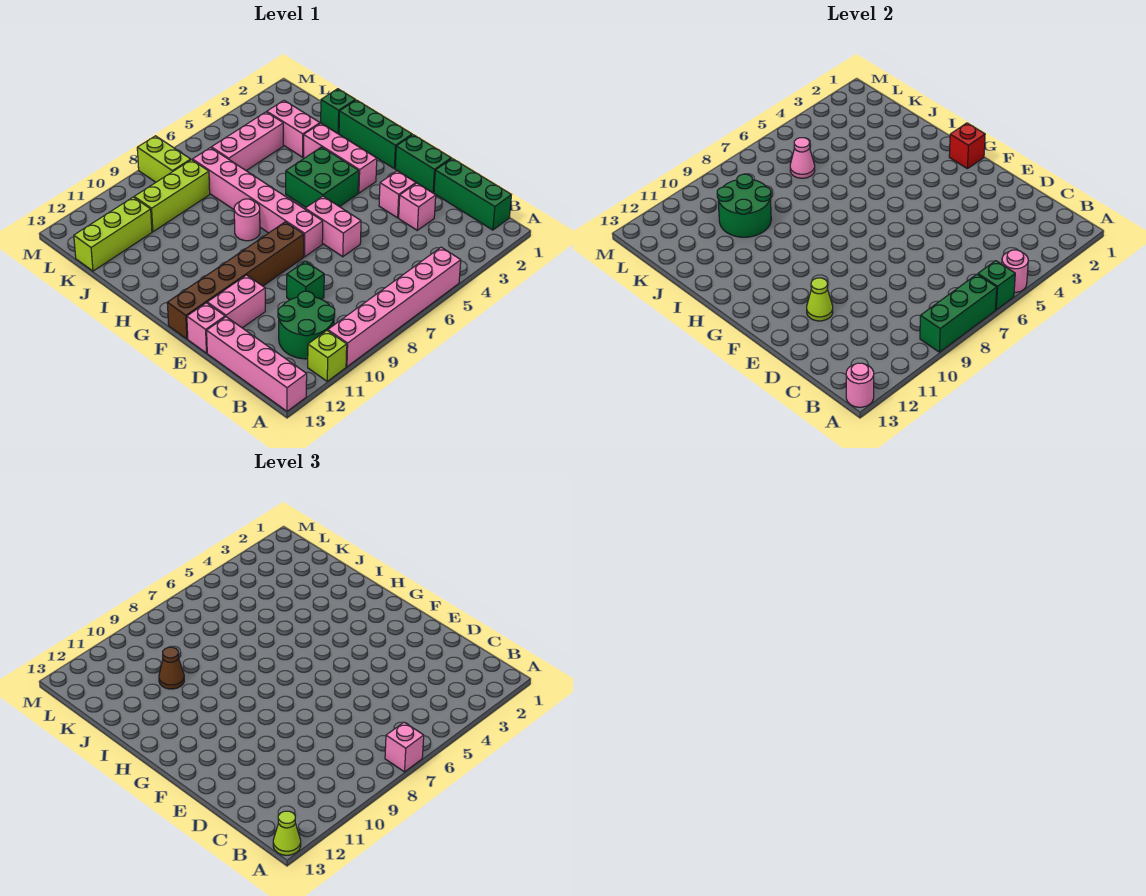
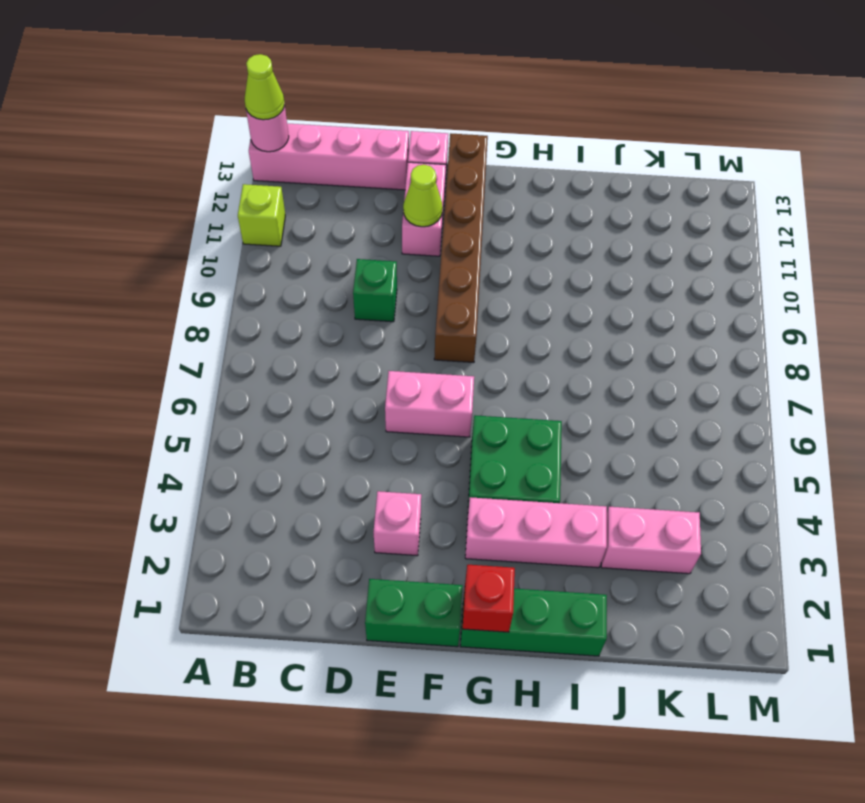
none -> pink 1x6 brick [328,247,461,367]
none -> green 1x3 brick [434,159,511,230]
none -> green 2x2 round brick [278,291,335,359]
none -> pink 1x1 brick [399,183,436,230]

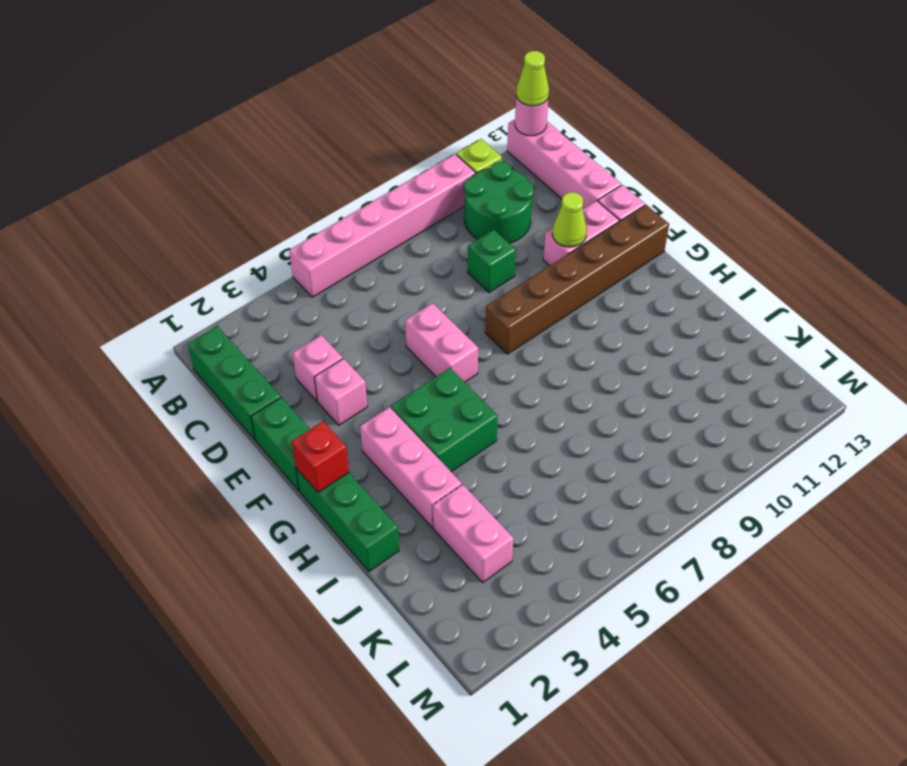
none -> pink 1x6 brick [192,148,323,257]
none -> pink 1x1 round brick [234,199,260,241]
none -> green 1x1 brick [321,89,355,134]
none -> pink 1x3 brick [211,112,283,170]

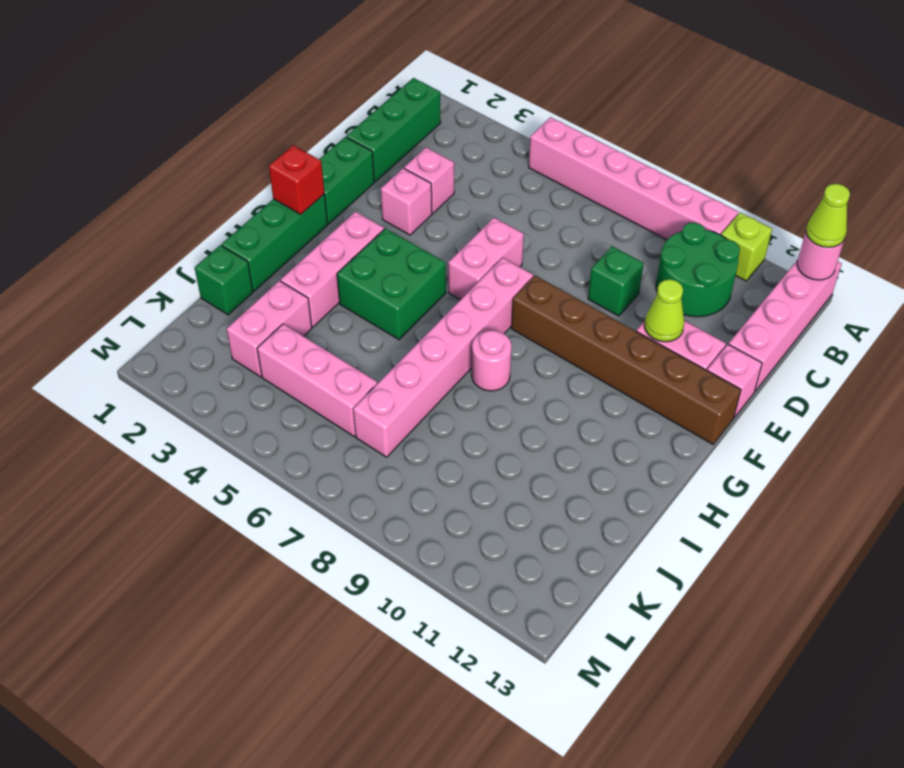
none -> lime 1x3 brick [134,160,210,232]
none -> lime 1x3 brick [74,197,152,271]
none -> lime 1x2 brick [137,136,191,182]
none -> pink 1x1 round brick [1002,250,1028,292]

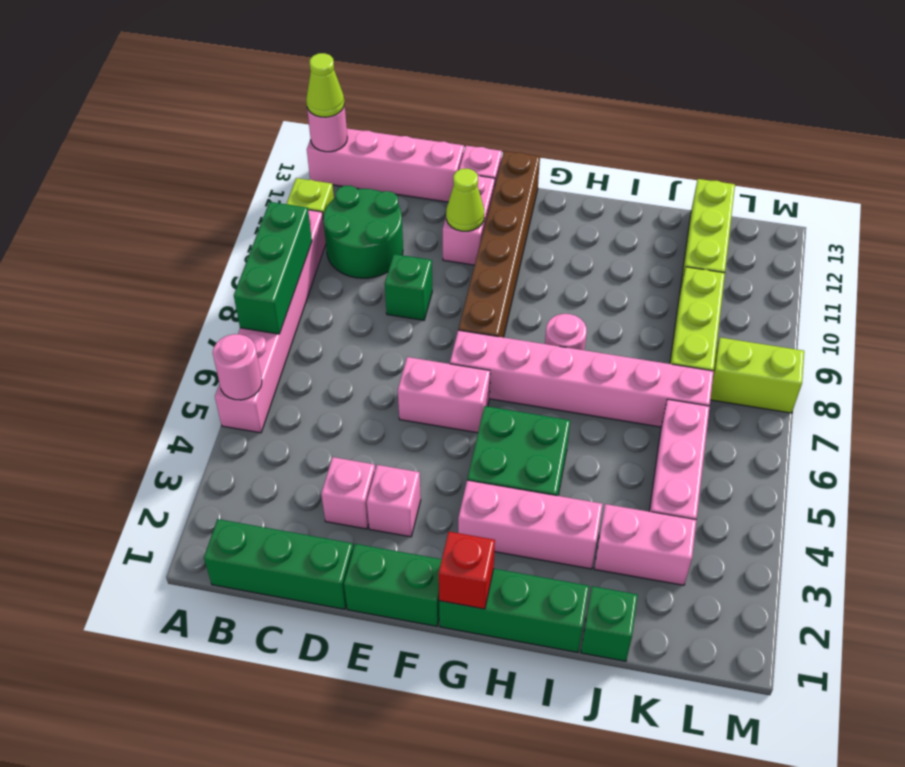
none -> green 1x1 brick [978,261,1015,310]
none -> green 2x2 round brick [717,174,771,237]
none -> pink 1x1 cone [790,138,815,178]
none -> pink 1x1 brick [385,722,424,772]

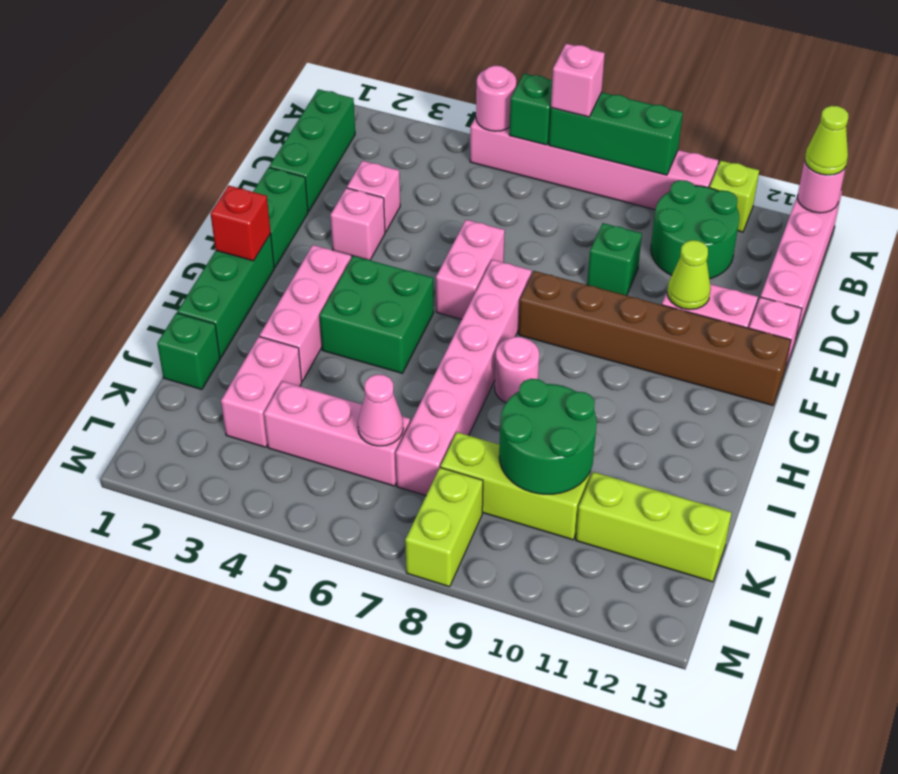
none -> brown 1x1 cone [159,647,184,689]

